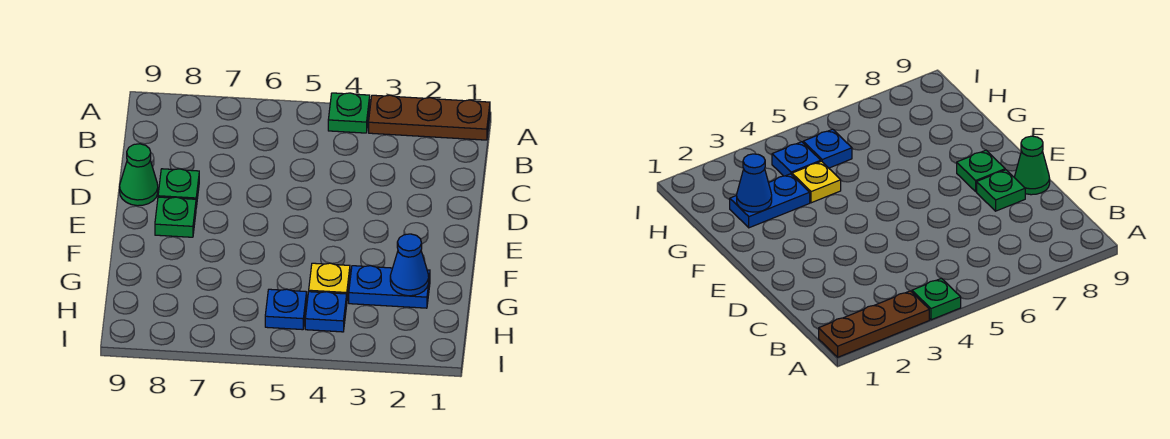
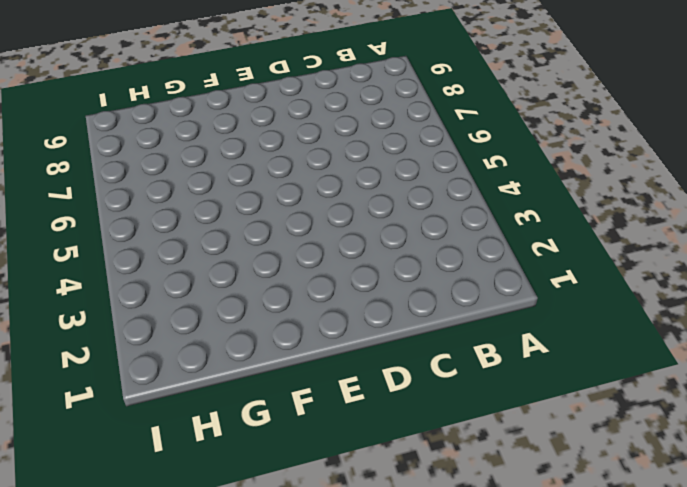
none -> brown 1x3 plate [369,95,490,140]
none -> green 1x1 plate [328,93,370,133]

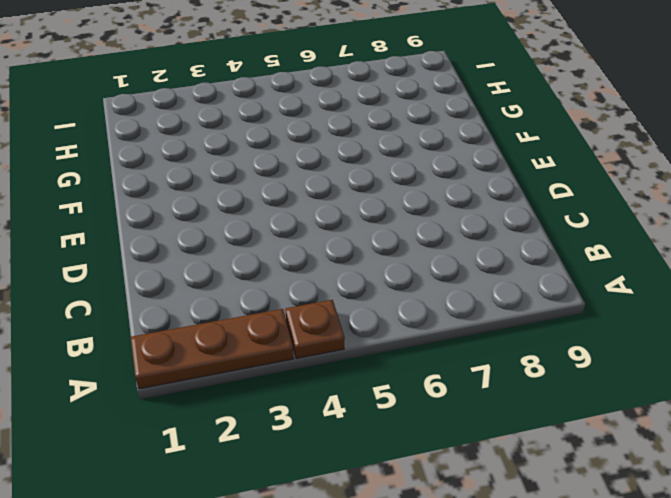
brown 1x1 plate [285,300,345,359] -> green 1x1 plate [328,93,370,133]
none -> green 1x1 plate [158,169,199,207]
none -> green 1x1 cone [120,144,158,206]

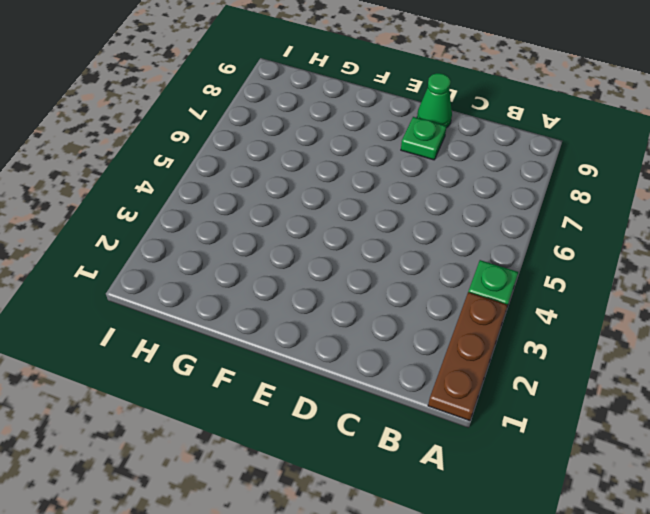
none -> green 1x1 plate [155,197,196,237]
none -> blue 1x2 plate [349,266,430,308]

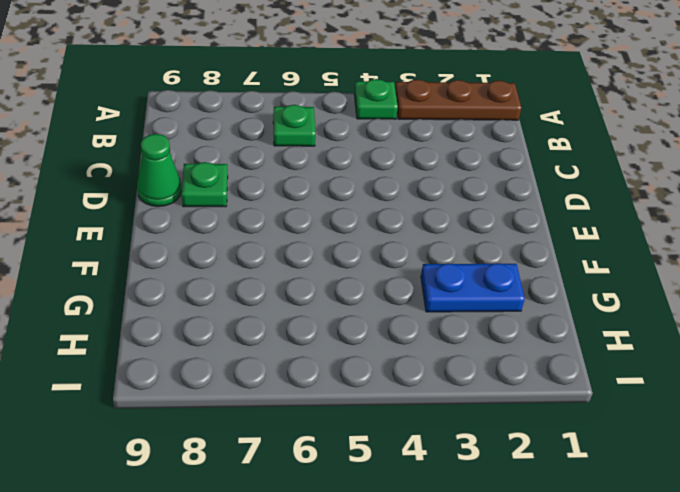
green 1x1 plate [273,105,315,146] -> green 1x1 plate moved to [155,197,196,237]
none -> yellow 1x1 plate [309,263,350,298]
none -> blue 1x1 plate [305,292,347,332]

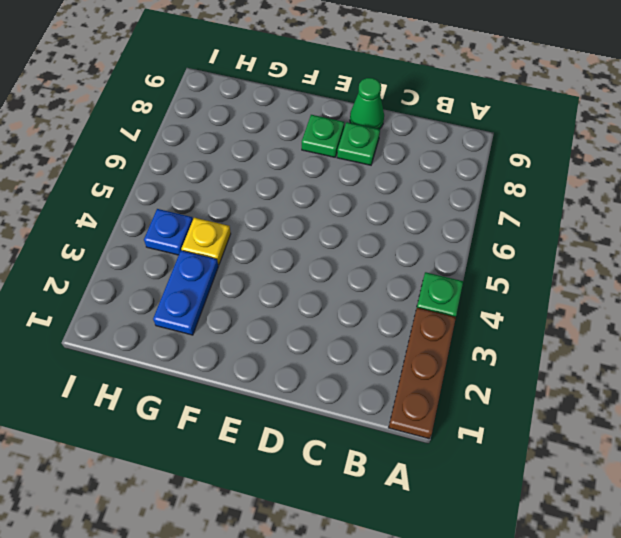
none -> blue 1x1 plate [265,289,307,330]
none -> blue 1x1 cone [390,234,429,296]

